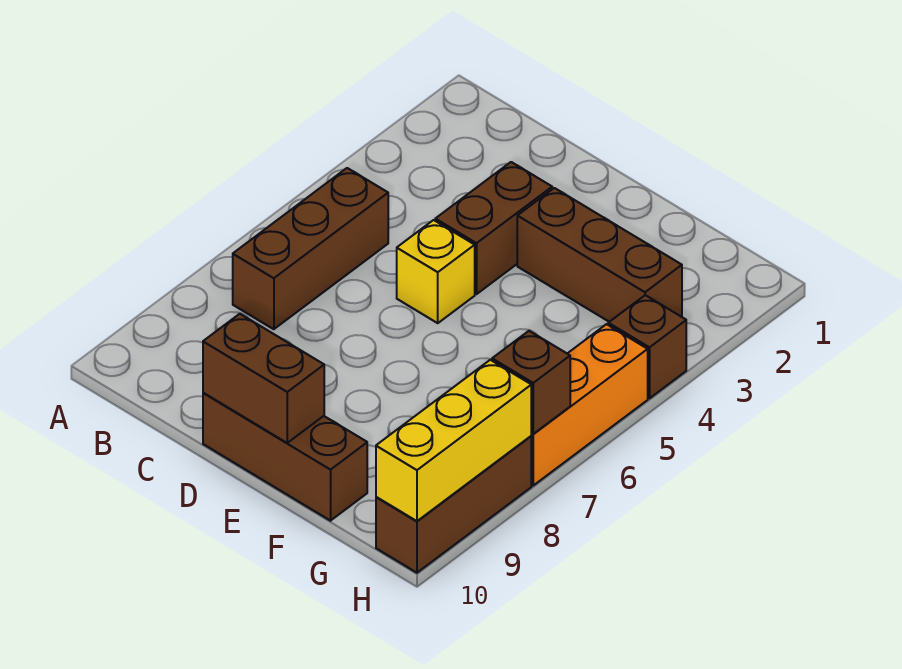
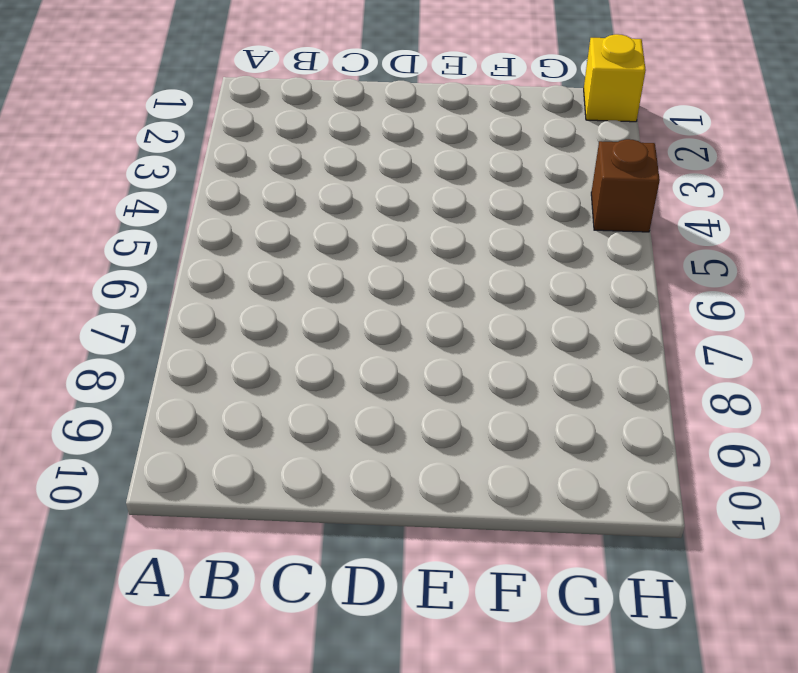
yellow 1x1 brick [584,34,646,122] -> yellow 1x1 brick moved to [397,220,475,323]
none -> brown 1x3 brick [233,168,388,329]
none -> brown 1x2 brick [435,162,552,294]

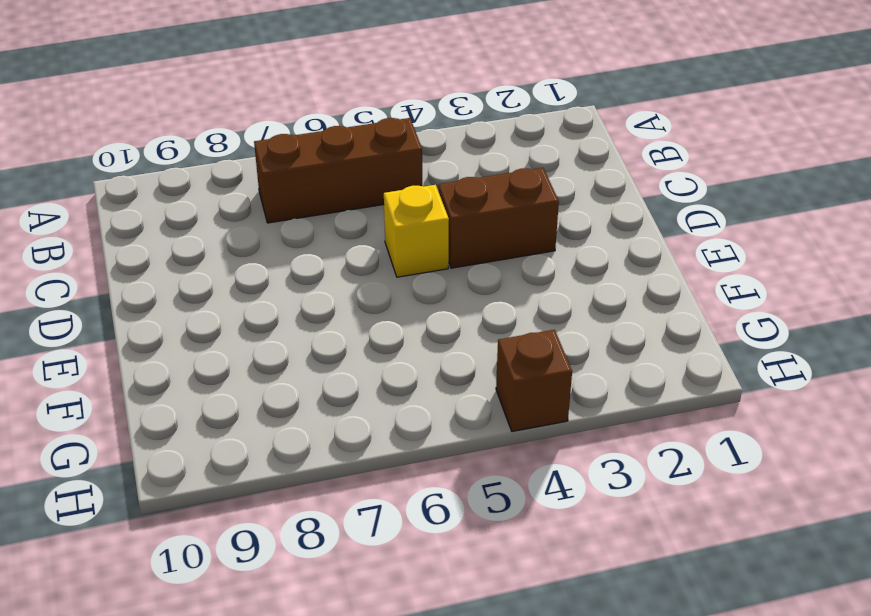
none -> brown 1x3 brick [203,393,367,521]
none -> brown 1x3 brick [517,188,682,322]

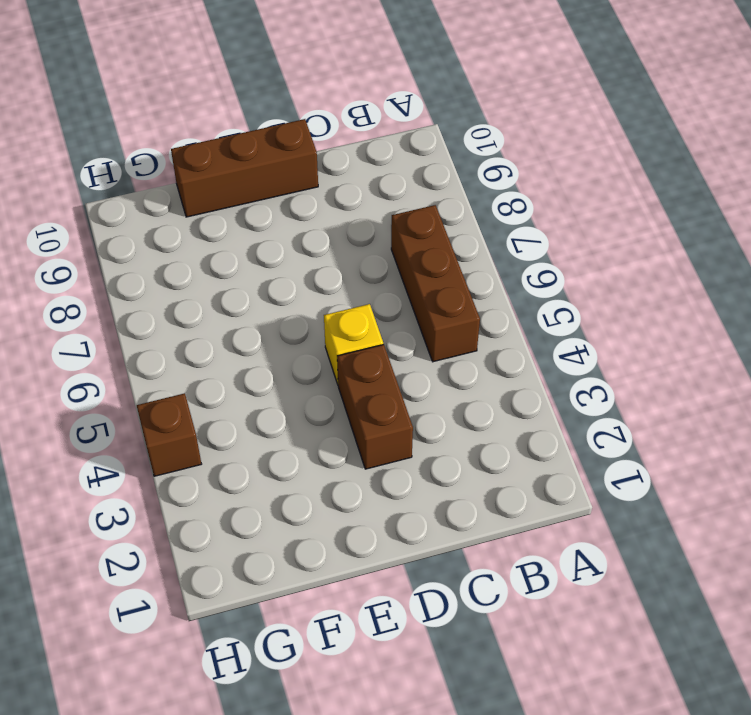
none -> brown 1x3 brick [517,188,682,322]
none -> orange 1x3 brick [531,324,648,485]

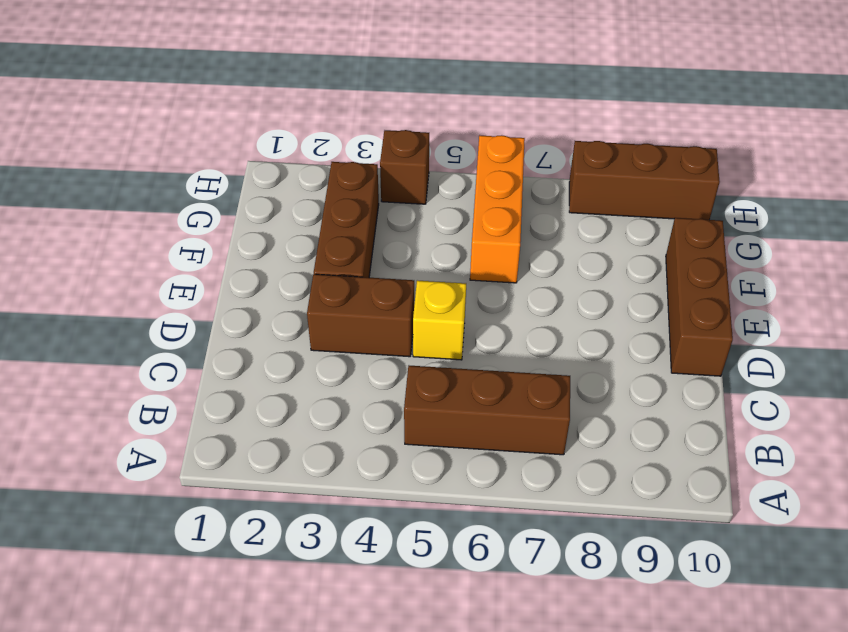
orange 1x3 brick [470,135,525,283] -> orange 1x3 brick turned to [531,324,648,485]
none -> brown 1x2 brick [203,314,324,443]
none -> brown 1x1 brick [492,331,570,434]

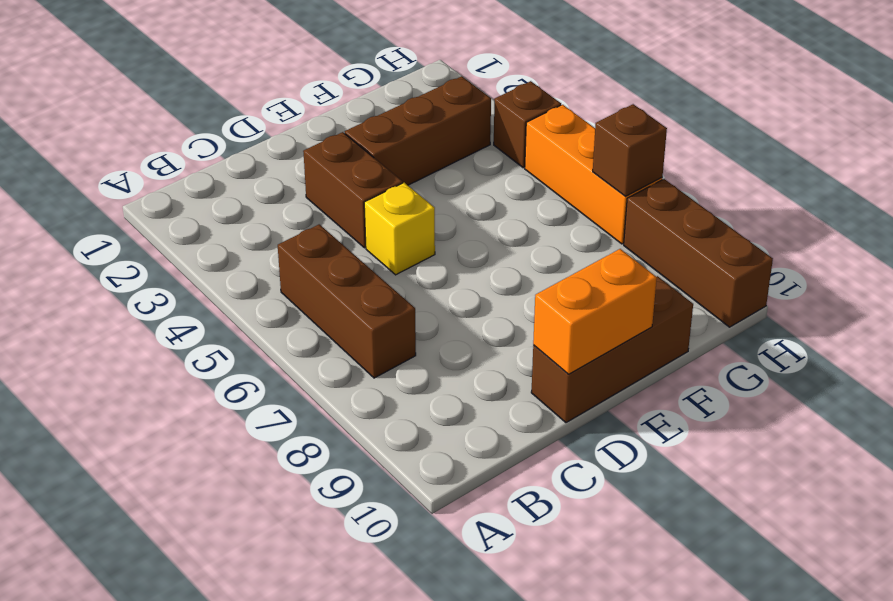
orange 1x2 brick [533,249,657,374] -> brown 1x2 brick [203,314,324,443]
none -> yellow 1x3 brick [376,360,531,521]

